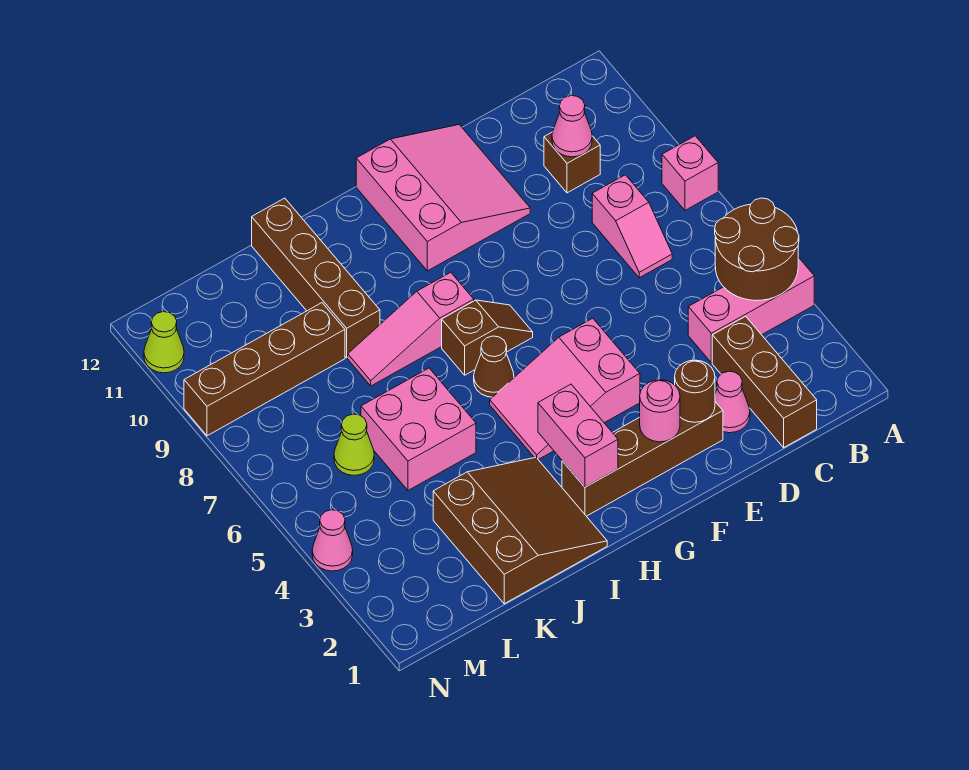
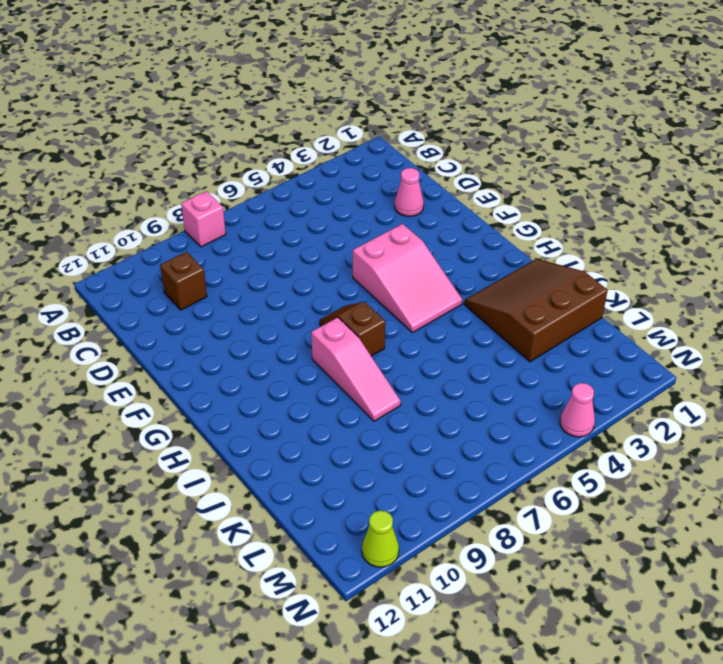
none -> pink 1x3 brick [688,257,814,363]
none -> brown 1x3 brick [712,316,817,448]
none -> pink 1x2 slope [592,175,672,278]

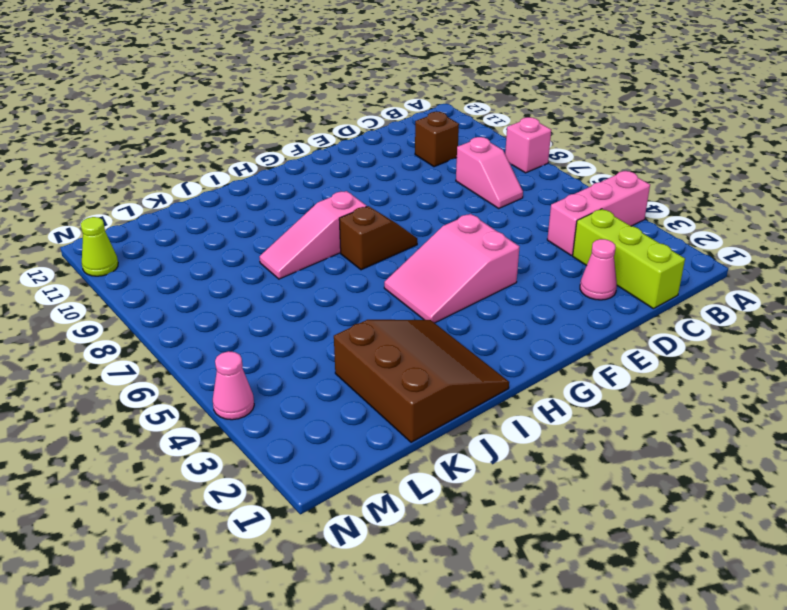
lime 1x3 brick [573,209,685,309] -> brown 1x3 brick [712,316,817,448]
none -> brown 1x4 brick [562,402,723,516]
none -> pink 3x3 slope [356,125,530,271]
none -> brown 1x1 cone [474,336,514,397]

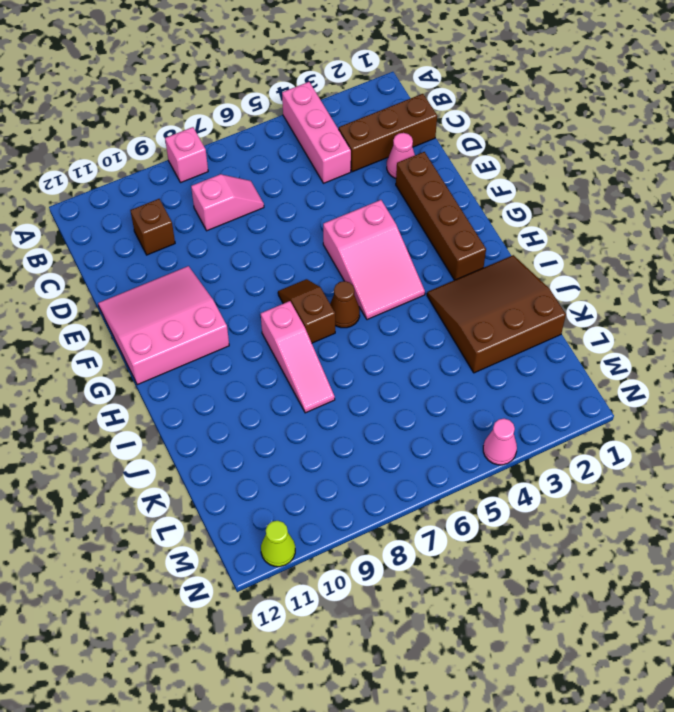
none -> pink 2x2 brick [361,368,476,490]
none -> brown 1x4 brick [252,198,380,358]
none -> brown 1x4 brick [184,303,345,436]

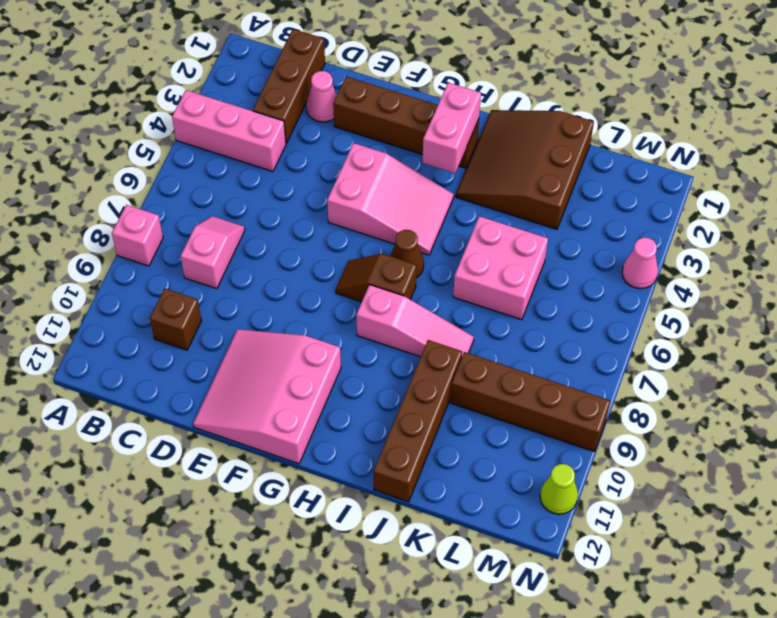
none -> lime 1x1 cone [334,414,374,475]
none -> brown 2x2 round brick [715,198,799,301]
none -> pink 1x1 cone [552,96,592,157]

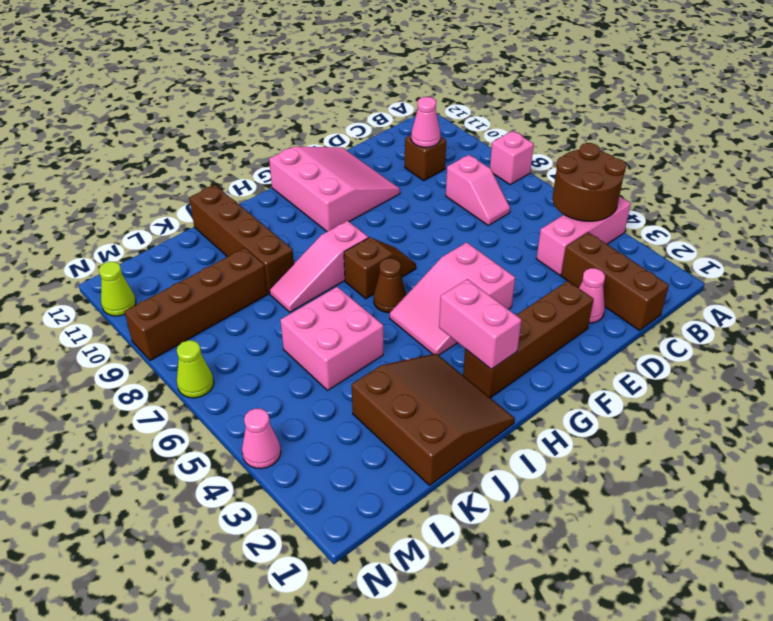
lime 1x1 cone [177,340,214,398] -> lime 1x1 cone moved to [334,414,374,475]
none -> brown 1x1 round brick [675,360,715,422]
none -> pink 1x1 round brick [640,380,680,442]

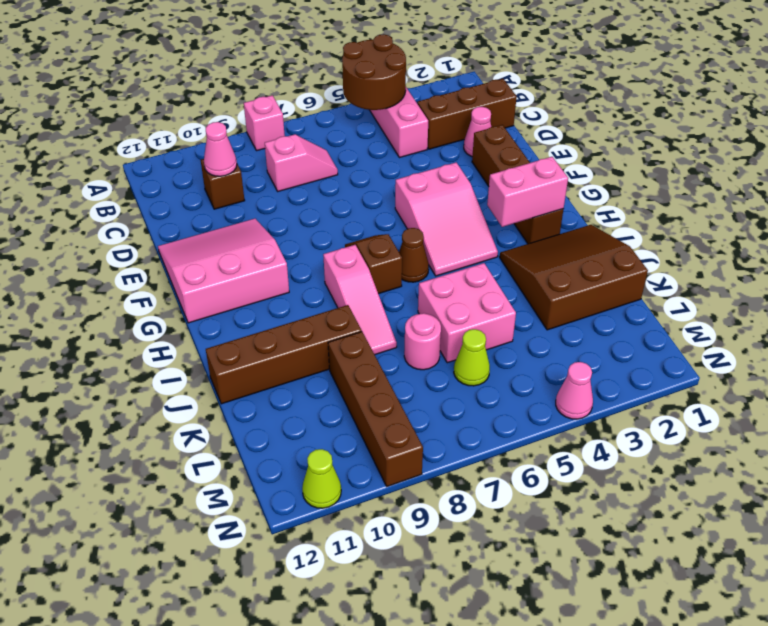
pink 1x1 round brick [404,313,441,370] -> pink 1x1 round brick moved to [640,380,680,442]
none -> brown 1x1 round brick [675,360,715,422]

